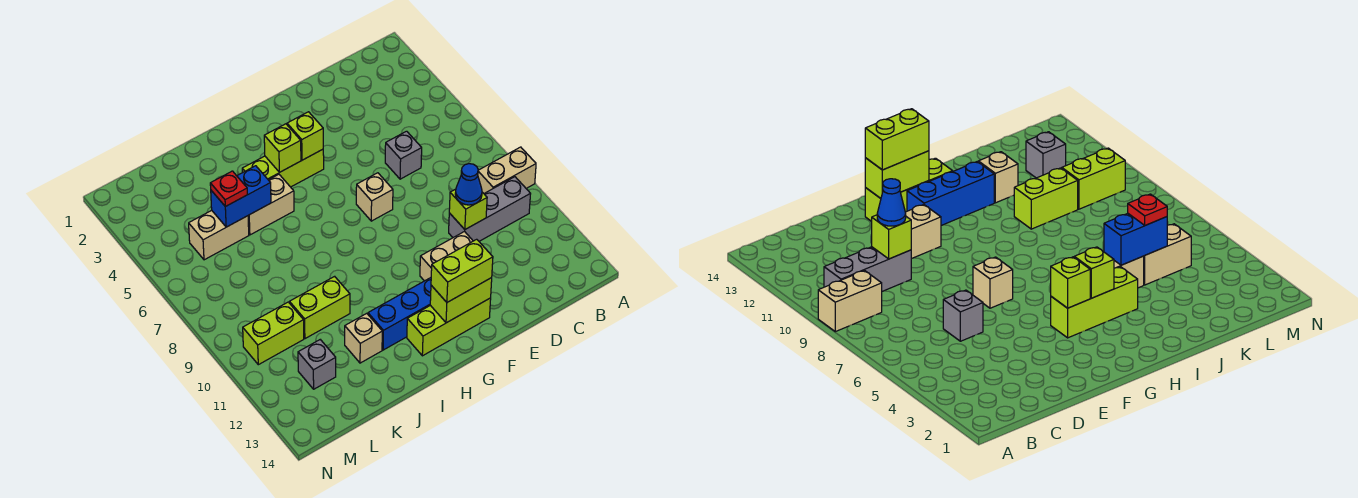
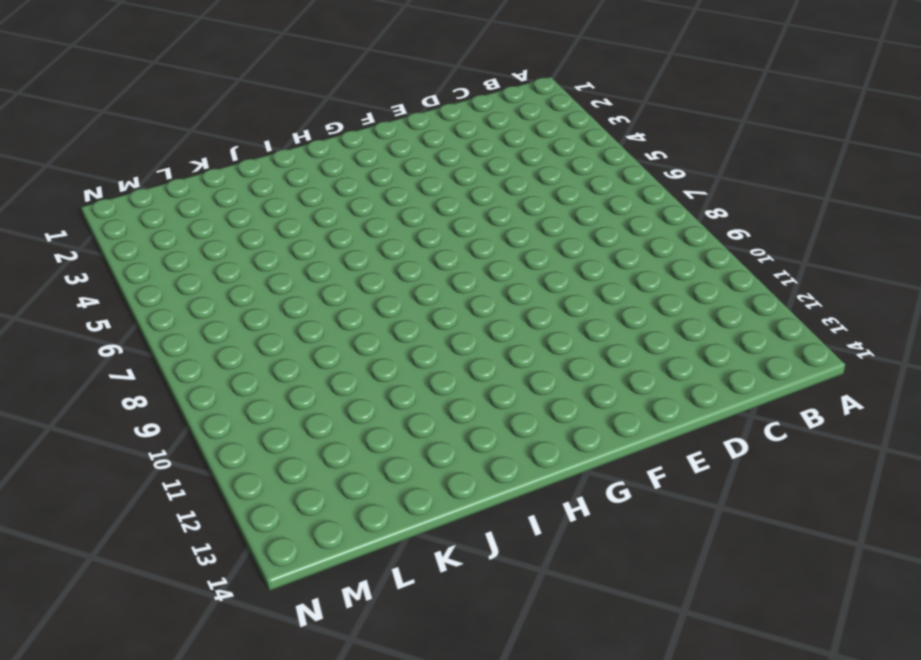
none -> tan 1x2 brick [478,147,536,193]
none -> grey 1x3 brick [449,177,530,241]
none -> grey 1x1 brick [385,131,422,179]

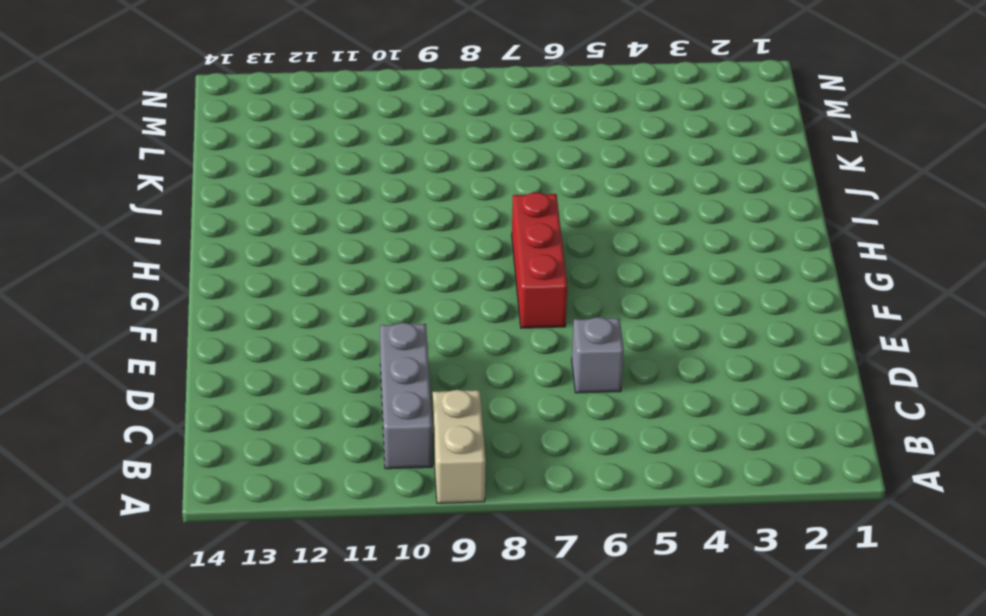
red 1x3 brick [512,192,567,328] -> tan 1x1 brick [356,173,393,221]
none -> tan 1x2 brick [420,231,473,281]
none -> lime 1x3 brick [407,298,491,356]
none -> lime 1x3 brick [242,149,324,187]

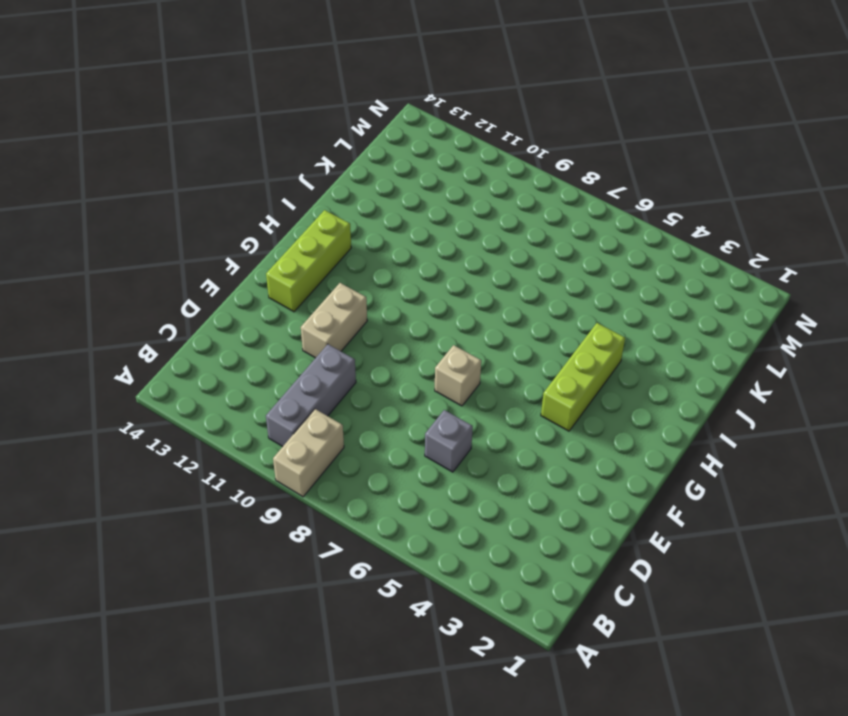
none -> blue 1x3 brick [368,278,431,350]
none -> tan 1x2 brick [248,174,294,235]
none -> lime 1x2 brick [289,276,350,339]

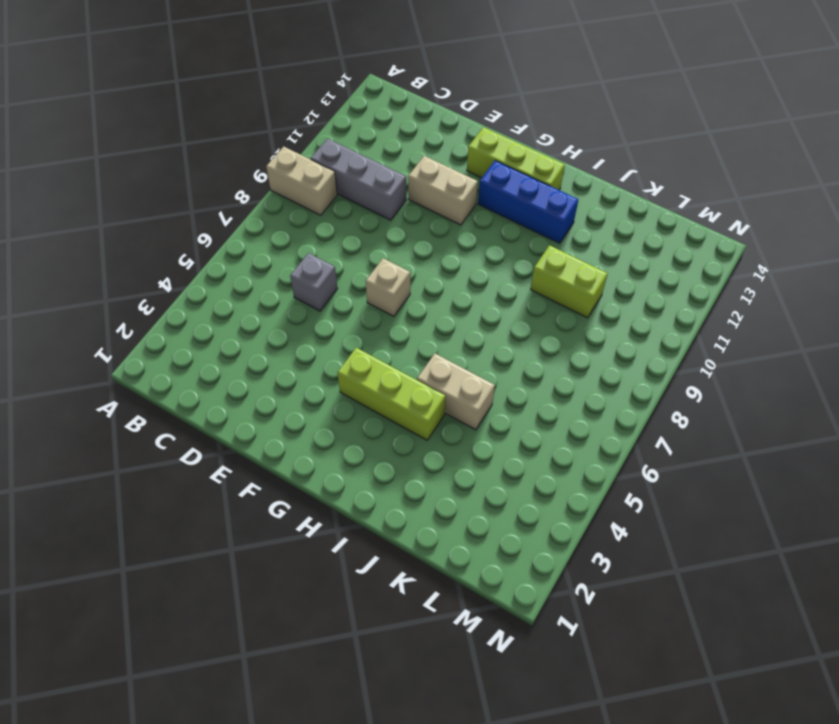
none -> tan 1x1 brick [345,313,382,363]
none -> tan 1x2 brick [189,210,249,260]
none -> lime 1x2 brick [243,302,304,365]

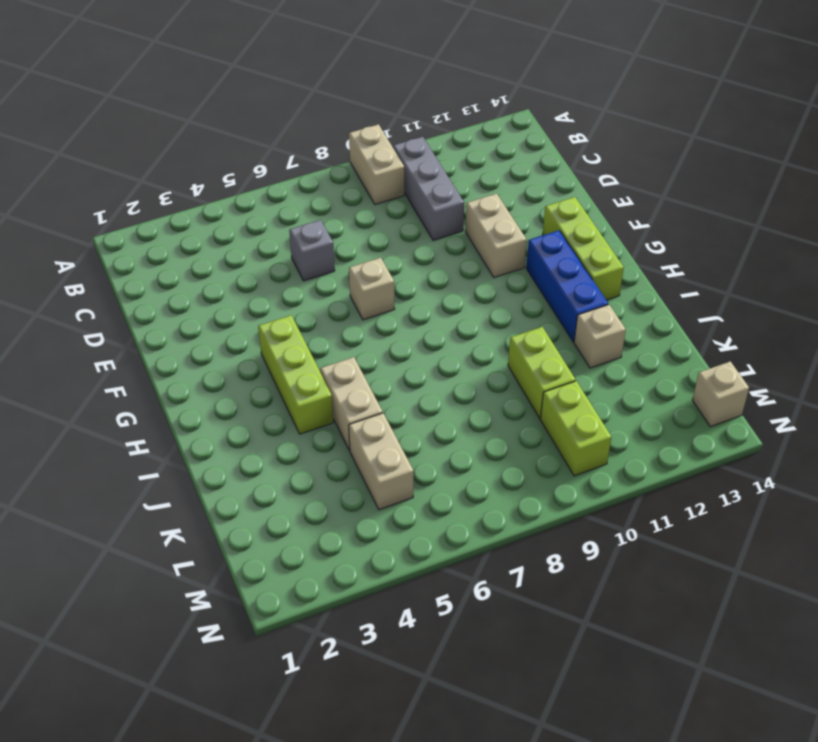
tan 1x1 brick [692,361,749,427] -> none
none -> grey 1x1 brick [298,340,336,389]
none -> lime 1x1 brick [449,189,487,229]
none -> lime 1x2 brick [430,278,492,323]

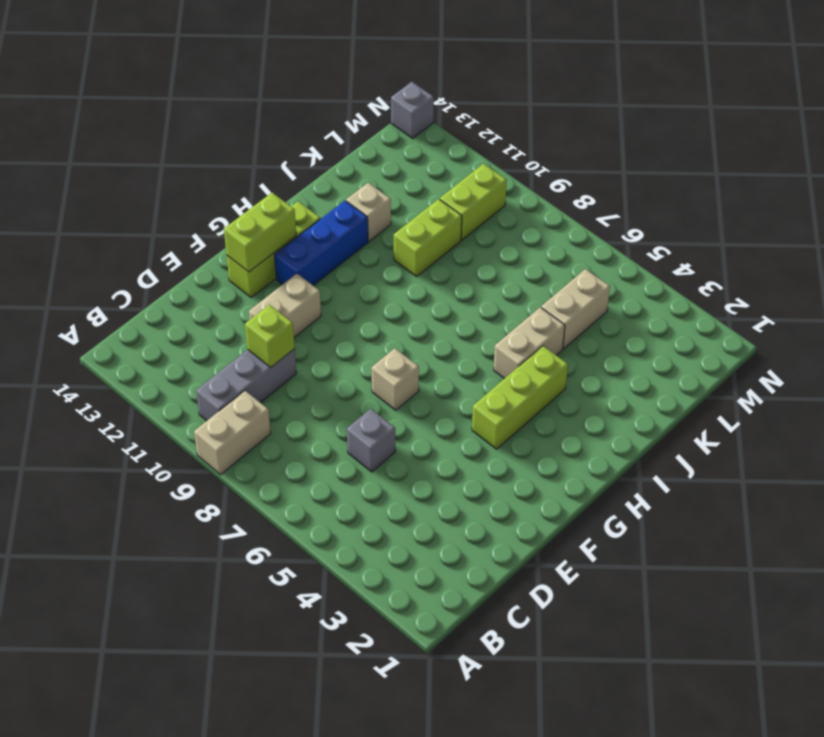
grey 1x1 brick [391,82,434,138] -> grey 1x1 brick moved to [298,340,336,389]
none -> lime 1x1 brick [287,112,323,160]
none -> lime 1x1 brick [264,124,301,172]
none -> blue 1x2 brick [211,166,271,227]

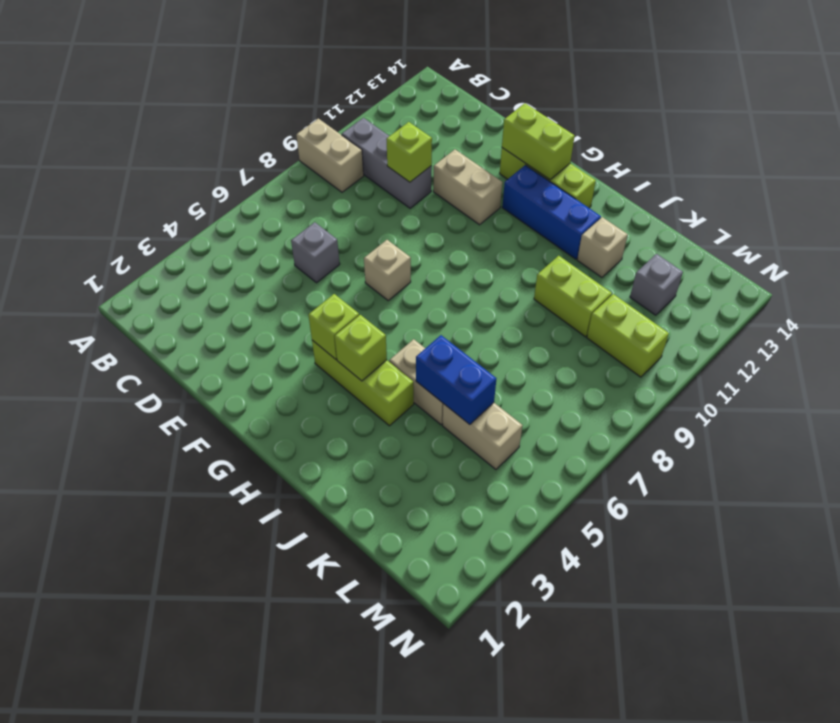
none -> blue 1x1 cone [455,164,482,205]
none -> lime 1x2 brick [431,239,493,302]
none -> red 1x1 plate [210,171,247,207]

